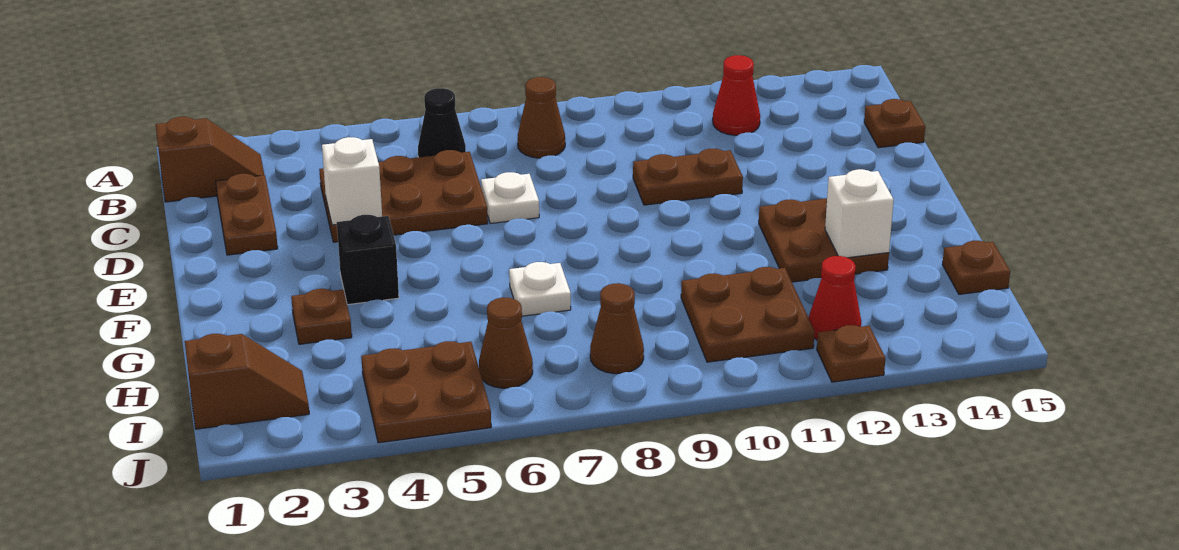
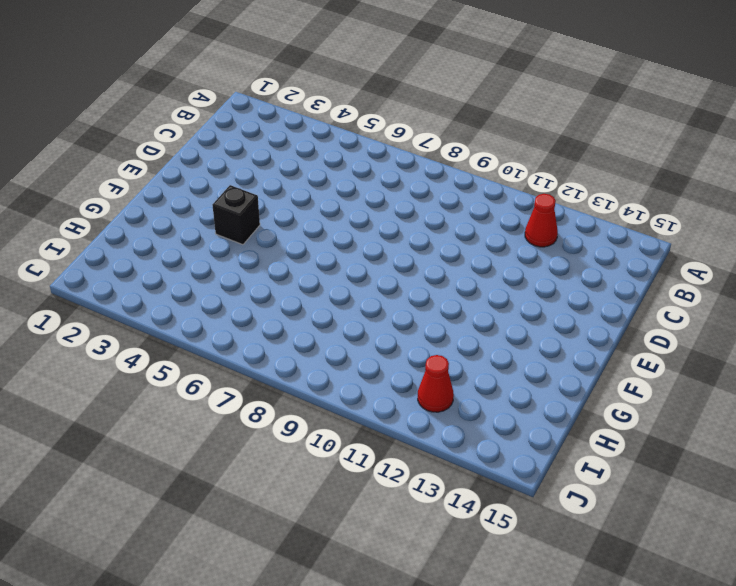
none -> brown 1x2 slope [155,117,264,202]
none -> black 1x1 cone [418,88,466,157]
none -> brown 1x1 cone [518,77,565,158]

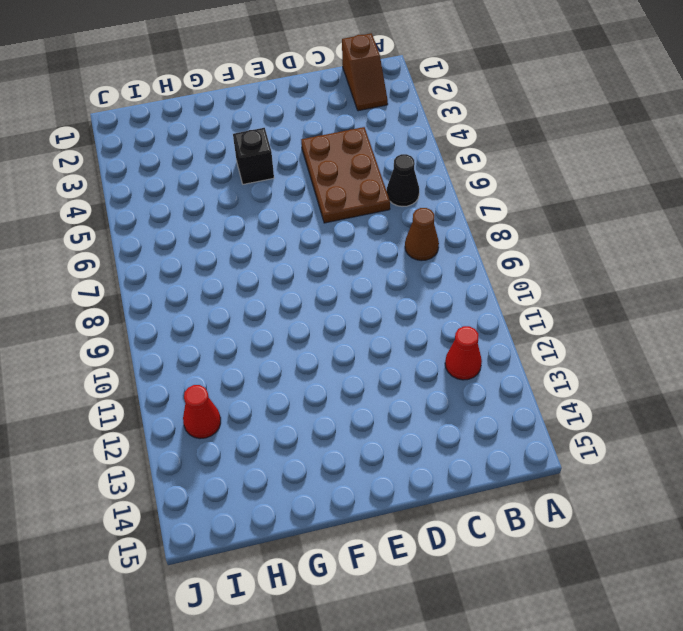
none -> brown 1x2 plate [216,174,278,255]
none -> brown 1x1 plate [864,99,925,148]
none -> white 1x1 plate [481,172,539,224]

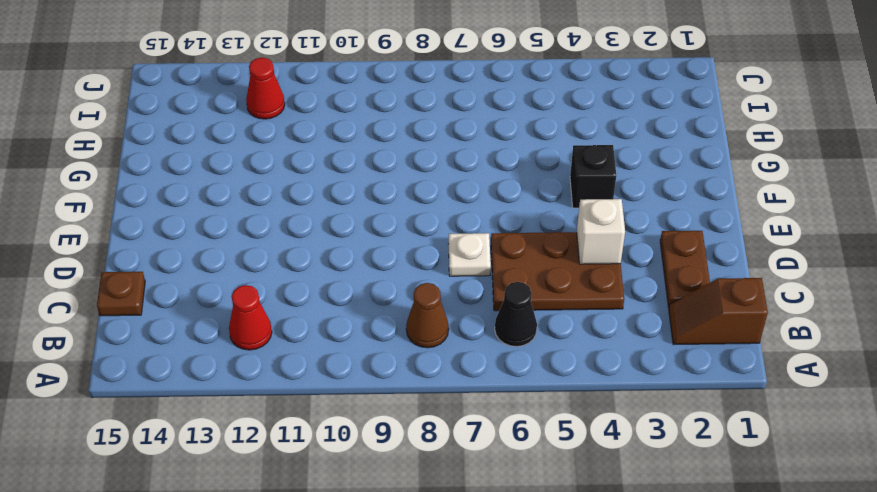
none -> brown 1x2 plate [633,149,743,205]
none -> brown 2x2 plate [759,199,889,282]
none -> brown 1x1 plate [291,289,352,344]

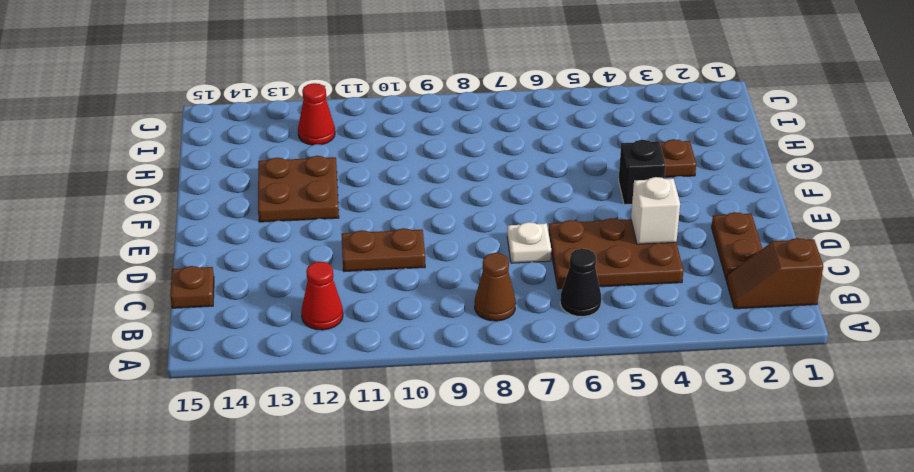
none -> white 1x1 plate [509,262,571,316]
none -> brown 2x2 plate [681,267,815,362]
none -> brown 1x1 plate [942,241,1010,294]

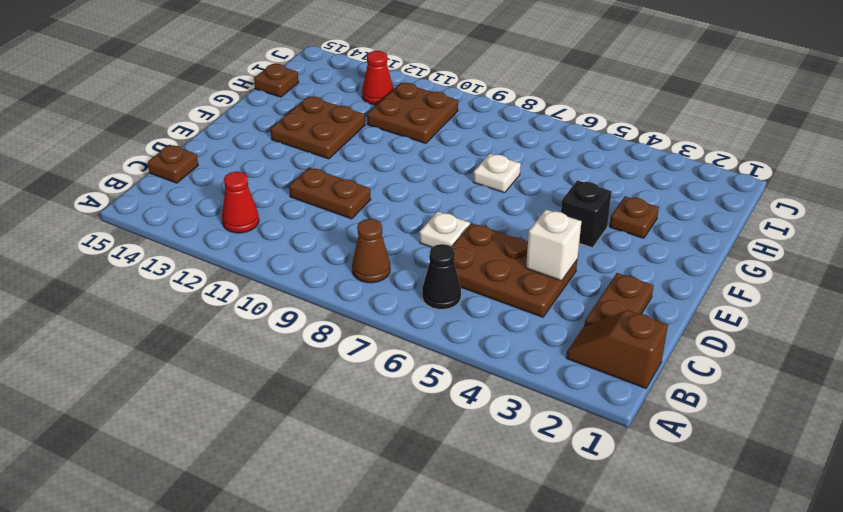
none -> brown 1x2 slope [185,334,309,429]
none -> brown 2x2 plate [361,341,491,443]
none -> brown 1x1 cone [479,298,533,388]

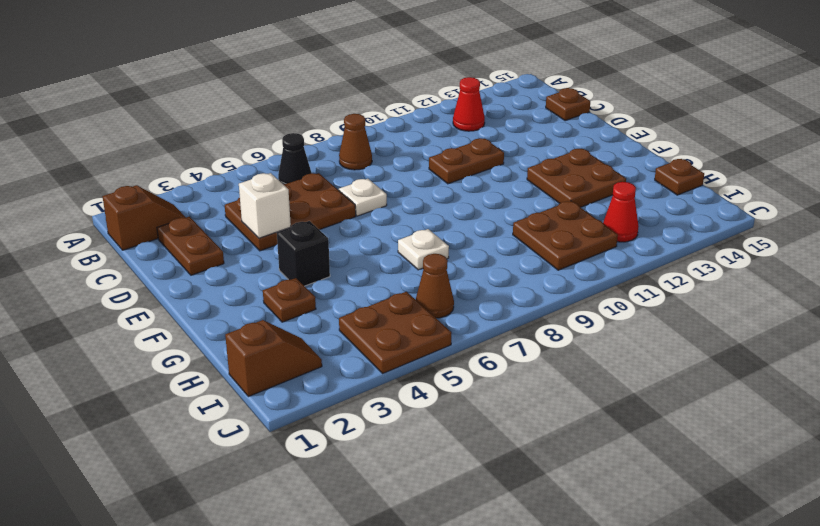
none -> brown 1x1 cone [590,283,644,374]
none -> brown 1x1 plate [817,325,885,382]
none -> white 1x1 brick [825,169,894,258]

